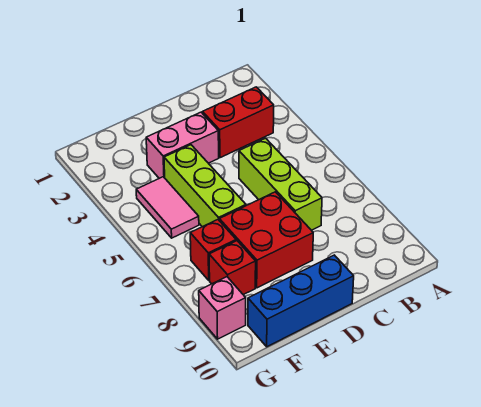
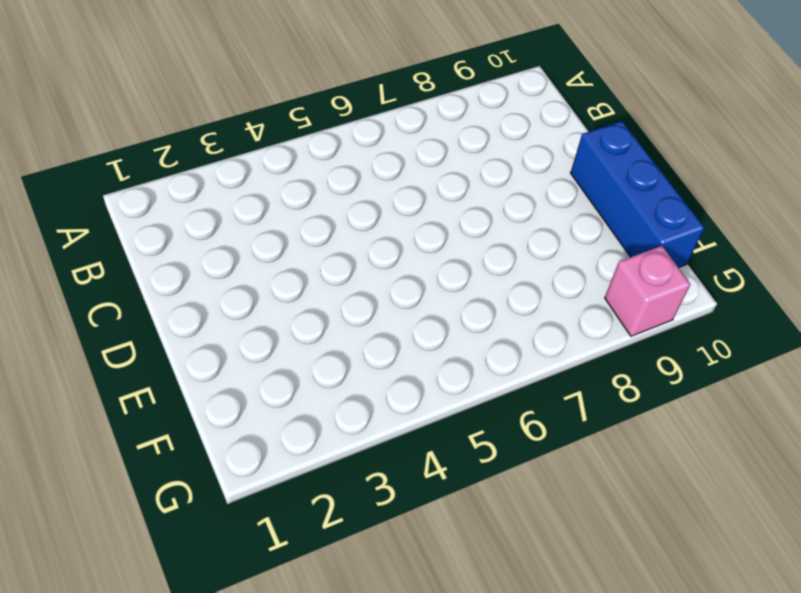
none -> red 1x2 brick [203,87,274,158]
none -> lime 1x3 brick [239,138,322,230]

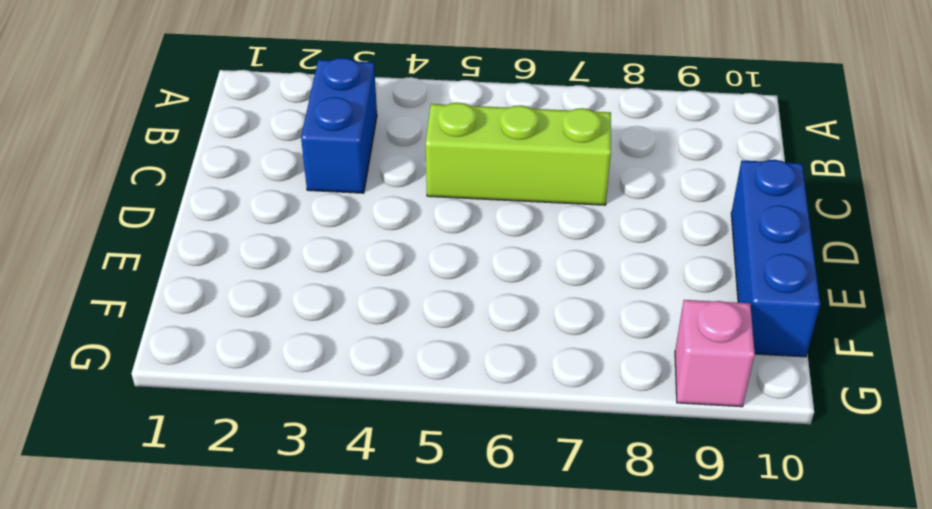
blue 1x2 brick [301,58,377,193] -> red 1x2 brick [203,87,274,158]
none -> pink 1x2 brick [146,112,219,178]
none -> red 2x2 brick [219,192,313,288]

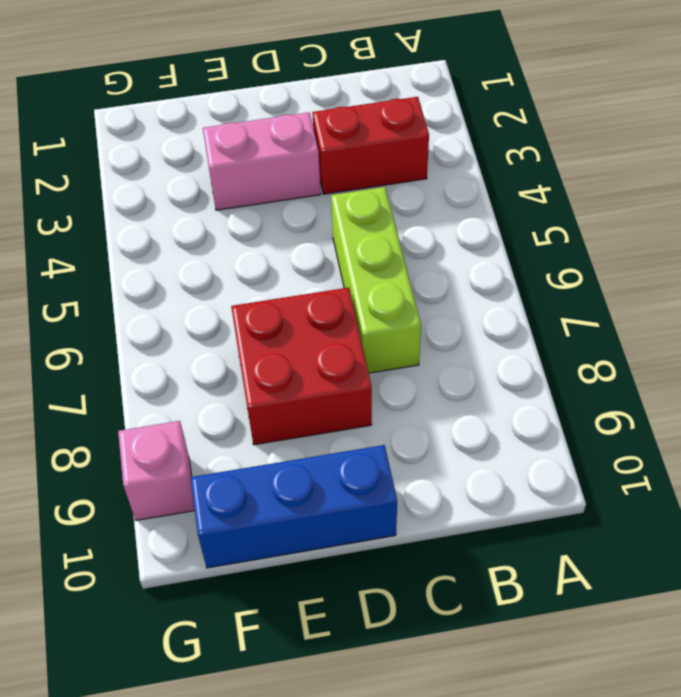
none -> lime 1x3 brick [164,145,246,227]
none -> pink 1x2 tile [136,177,199,238]

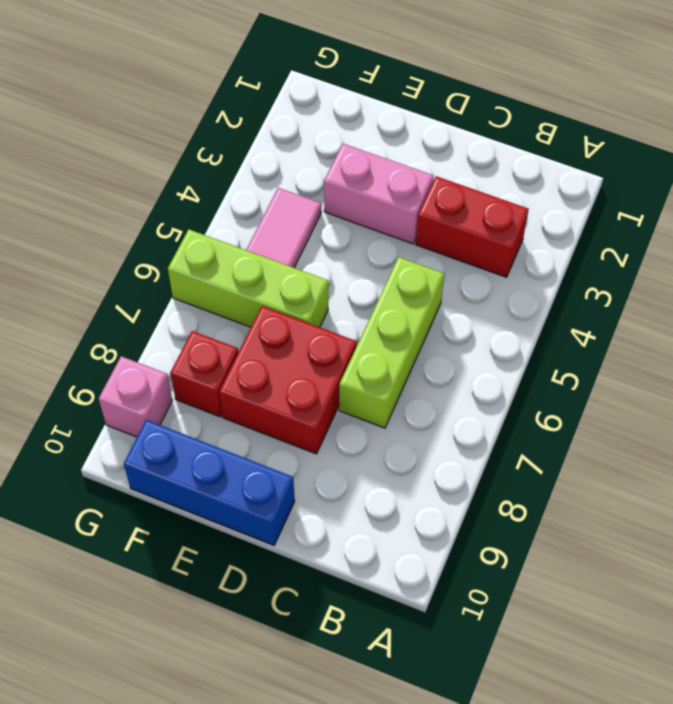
lime 1x3 brick [168,230,328,327] -> lime 1x3 brick turned to [164,145,246,227]
none -> red 1x1 brick [190,220,236,280]

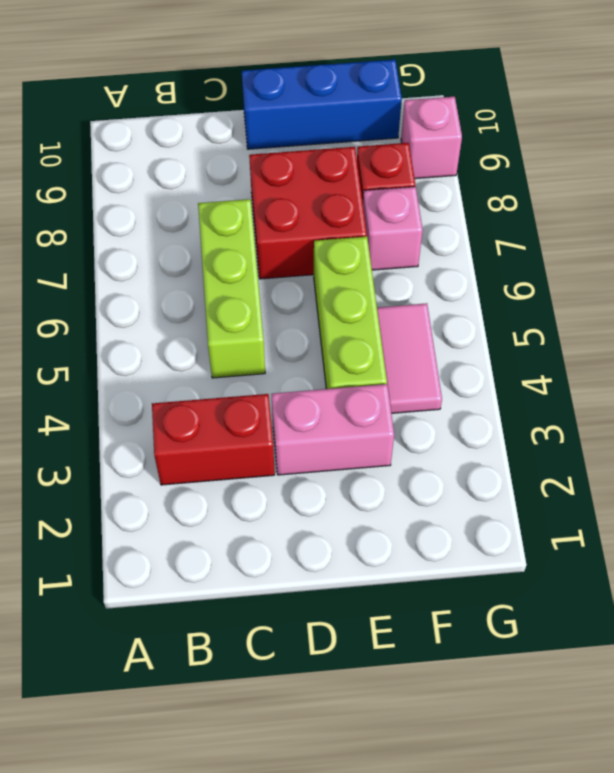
pink 1x1 brick [363,187,423,270] -> red 1x1 brick [190,220,236,280]

